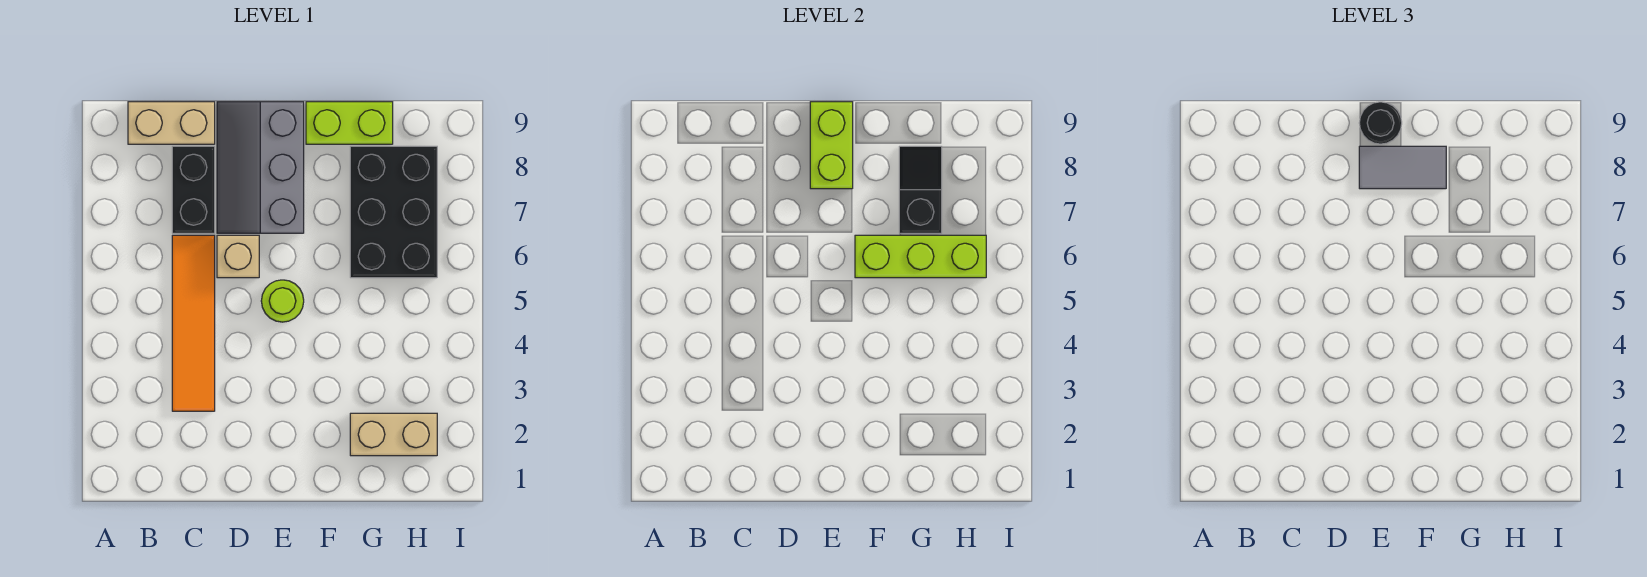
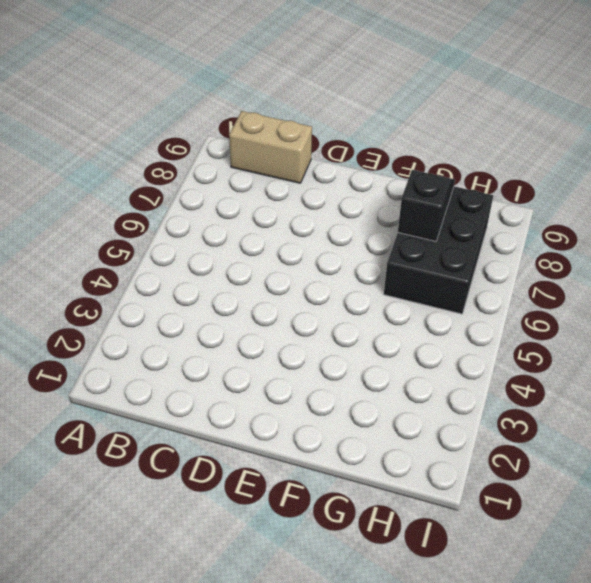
none -> orange 1x4 tile [172,235,215,411]
none -> black 1x2 brick [172,146,215,233]
none -> tan 1x1 brick [217,235,259,278]

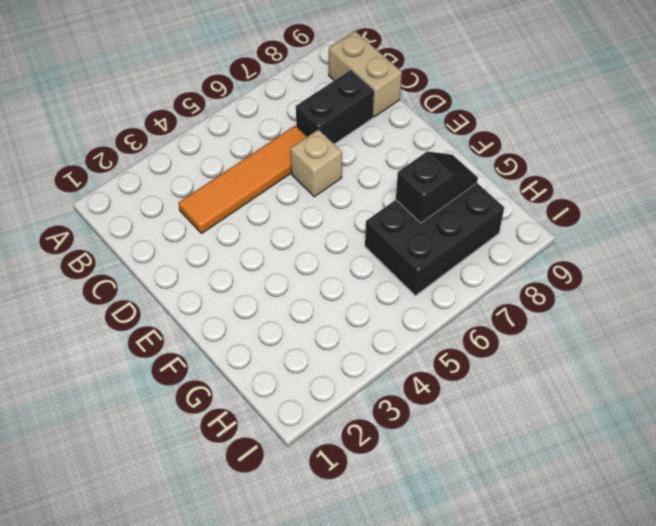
none -> grey 2x3 slope [217,102,304,233]
none -> lime 1x1 round brick [261,280,304,322]
none -> lime 1x2 brick [306,102,393,144]

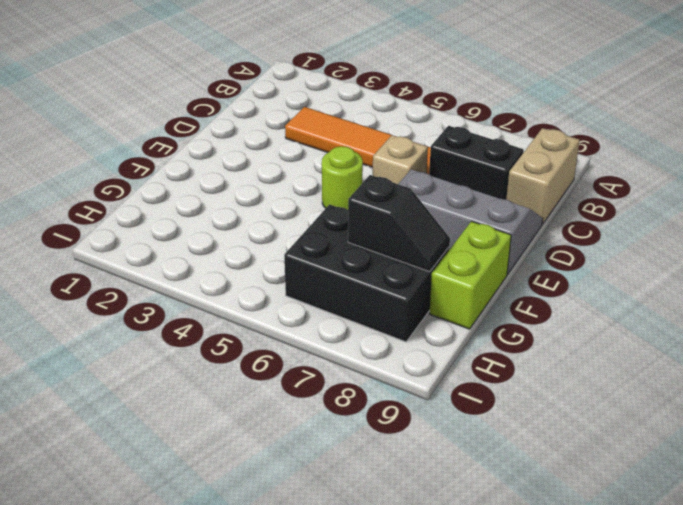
none -> tan 1x2 brick [350,413,437,456]
none -> lime 1x2 brick [810,102,853,189]
none -> lime 1x3 brick [855,235,986,278]

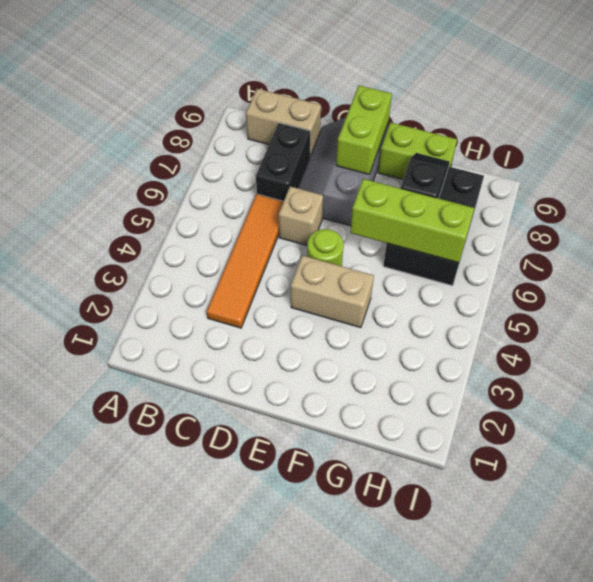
tan 1x2 brick [291,255,374,328] -> tan 1x2 brick moved to [350,413,437,456]
none -> grey 1x2 tile [1359,146,1446,189]
none -> black 1x1 round brick [1359,102,1402,144]

